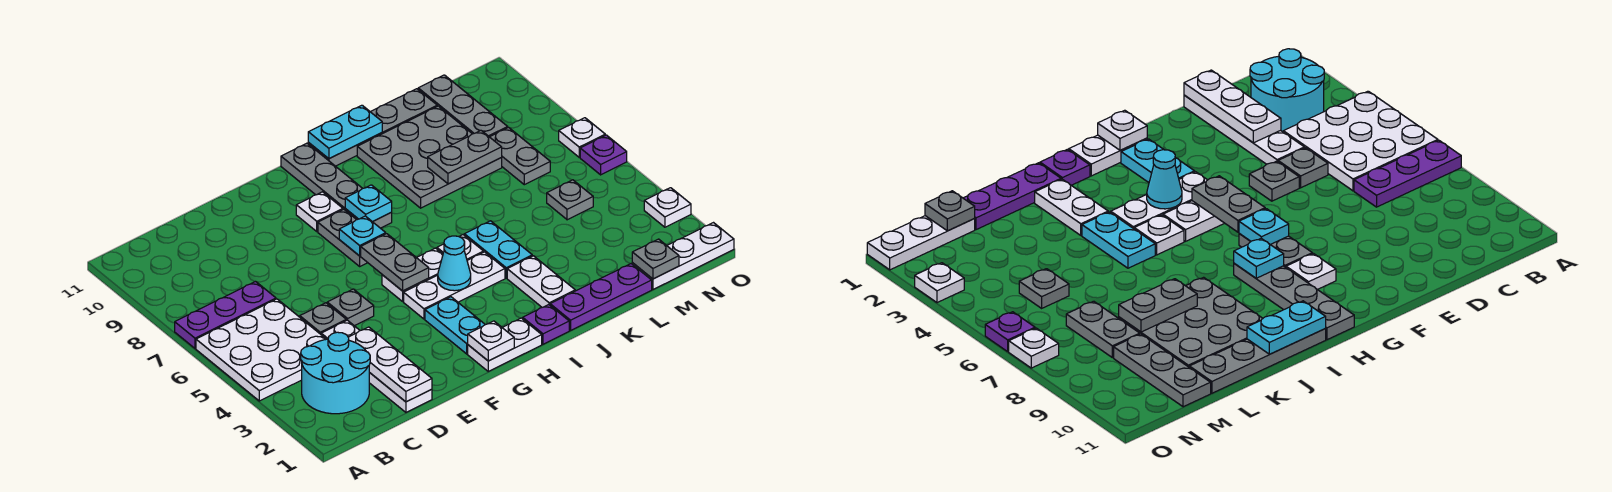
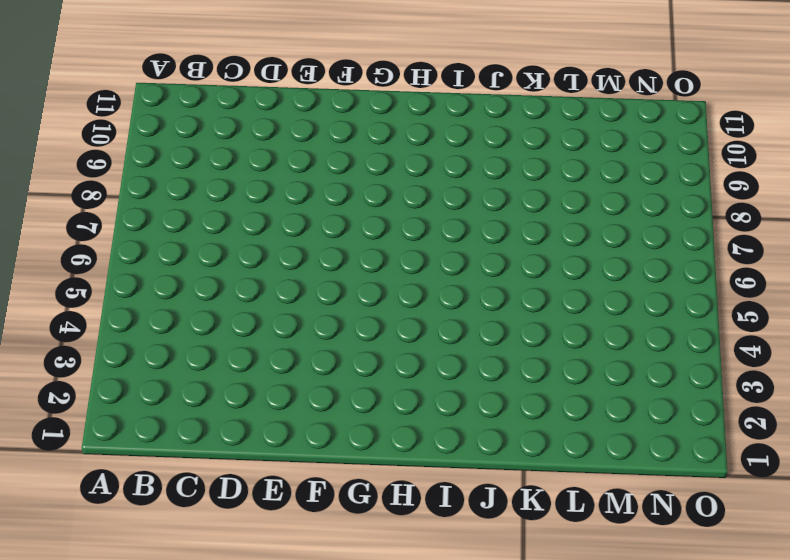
none -> white 3x3 plate [196,299,326,401]
none -> purple 1x3 plate [175,282,276,348]
none -> cyan 2x2 round brick [301,332,370,414]
none -> white 1x4 plate [321,320,432,412]

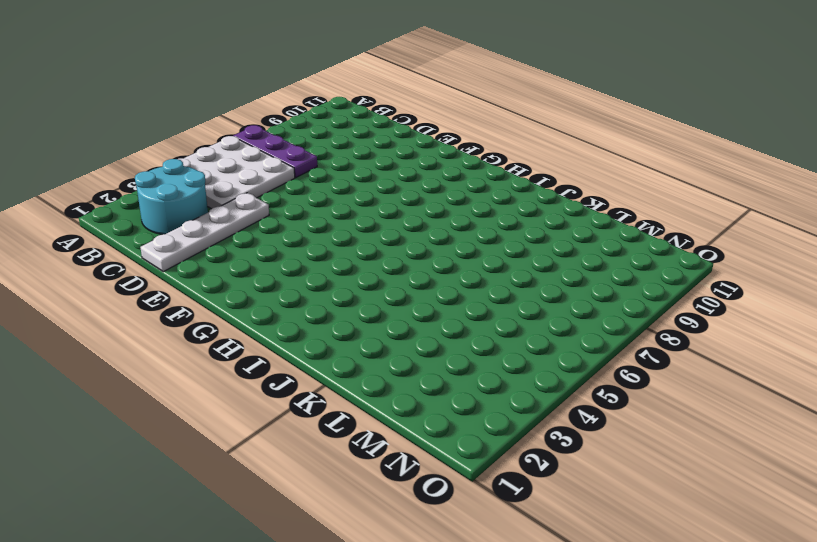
none -> grey 1x1 plate [300,303,346,334]
none -> grey 1x1 plate [327,289,374,326]
none -> white 1x2 plate [468,318,542,371]
none -> cyan 1x2 plate [425,297,485,354]

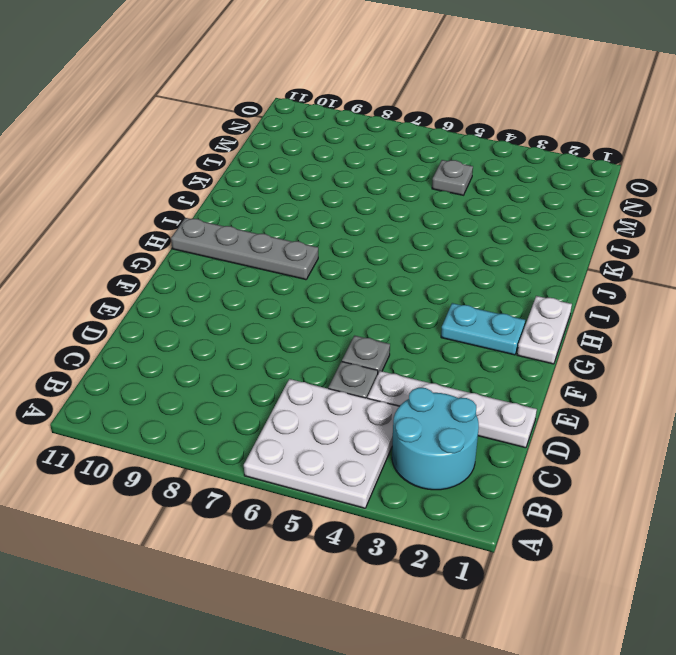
none -> purple 1x3 plate [175,282,276,348]
none -> white 1x3 plate [404,252,505,319]
none -> white 1x2 plate [382,248,443,301]
none -> grey 1x2 plate [318,209,368,266]

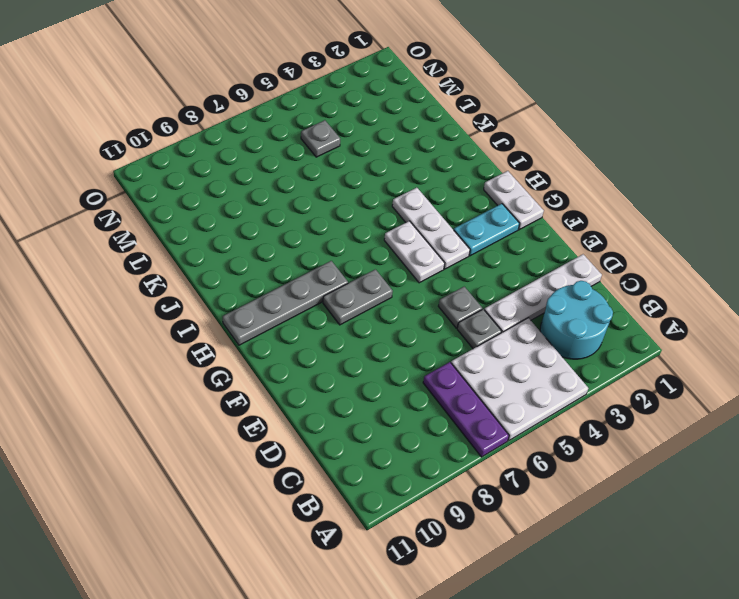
none -> white 1x1 plate [296,192,343,231]
none -> purple 1x1 plate [523,305,569,344]
none -> white 1x1 plate [437,235,484,260]
none -> grey 1x4 plate [308,89,437,166]

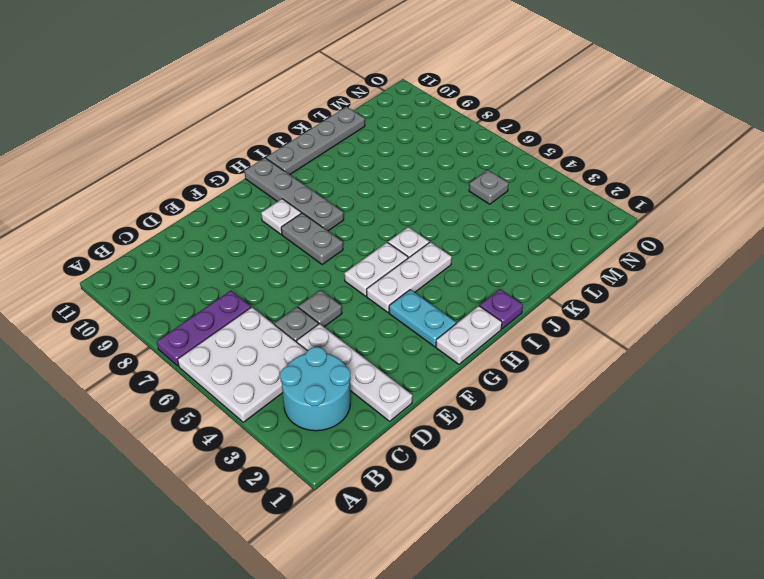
none -> purple 1x3 plate [550,264,652,330]
none -> white 1x2 plate [507,256,575,307]
none -> cyan 1x2 plate [464,221,532,278]
none -> grey 3x3 plate [357,106,502,208]

